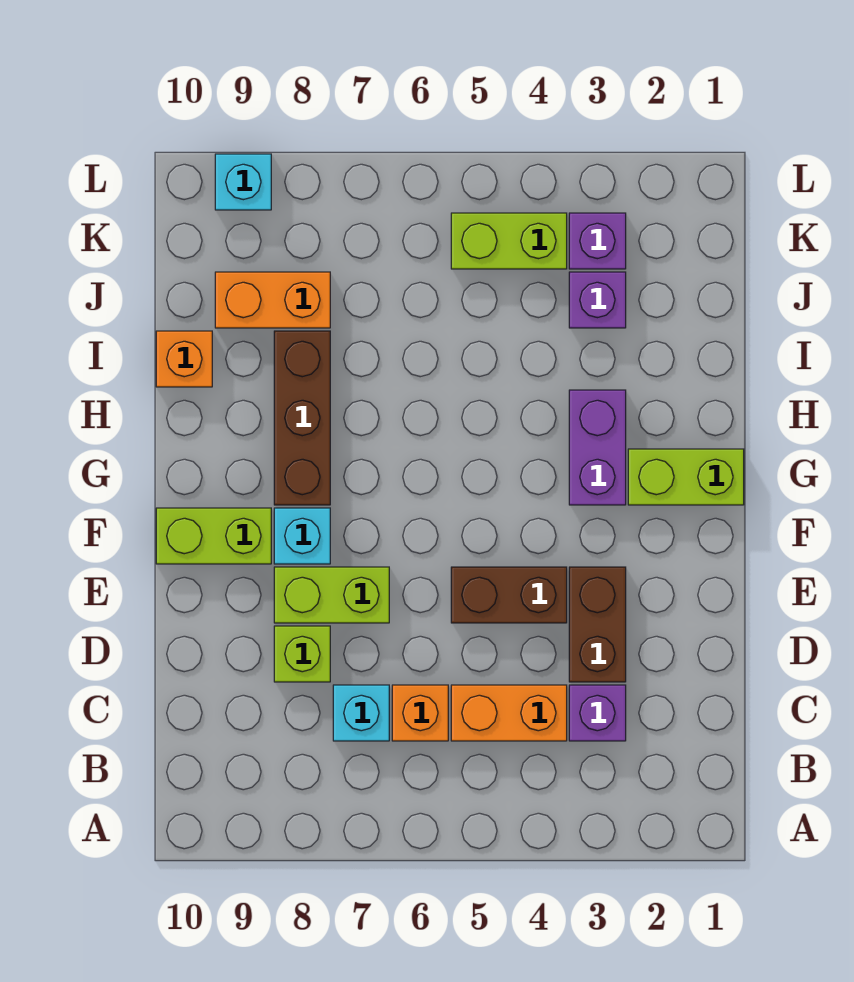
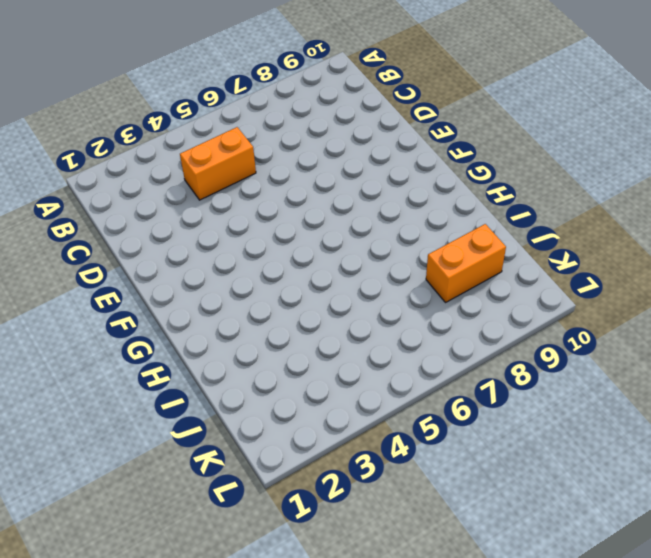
none -> purple 1x1 brick [569,685,626,741]
none -> orange 1x1 brick [392,685,448,741]
none -> cyan 1x1 brick [333,685,389,741]

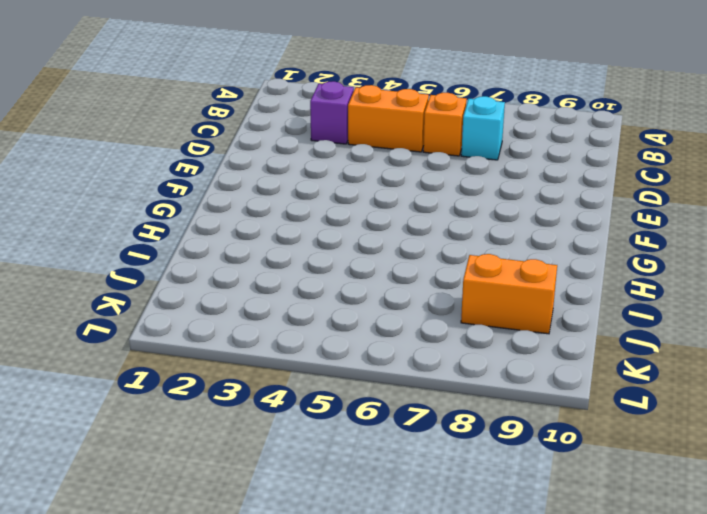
none -> brown 1x2 brick [569,567,626,682]
none -> lime 1x1 brick [274,626,330,682]
none -> brown 1x2 brick [451,567,567,623]

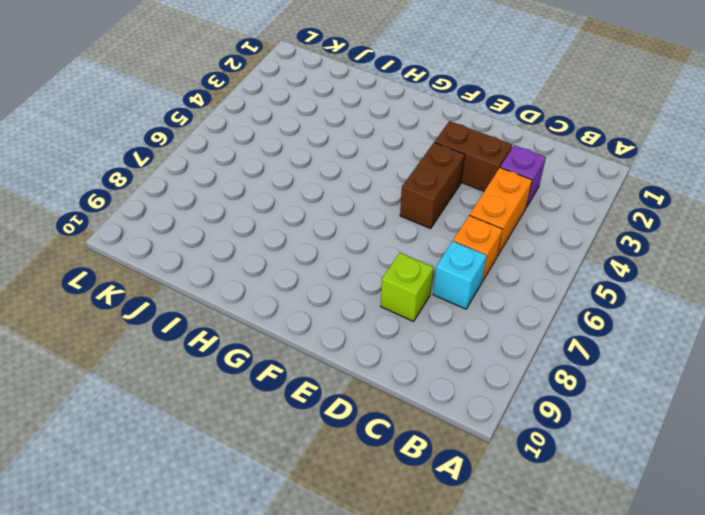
none -> lime 1x2 brick [274,567,389,623]
none -> cyan 1x1 brick [274,508,330,564]
none -> lime 1x2 brick [156,508,271,564]

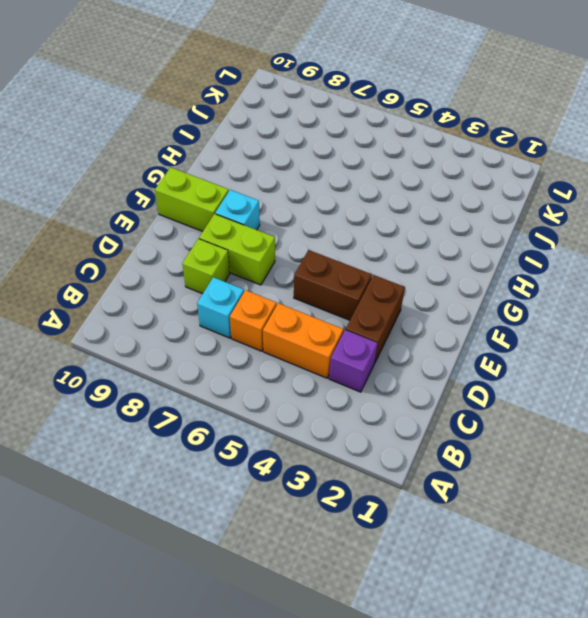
none -> lime 1x2 brick [628,449,744,505]
none -> purple 1x2 brick [569,390,626,505]
none -> brown 1x3 brick [274,331,330,505]

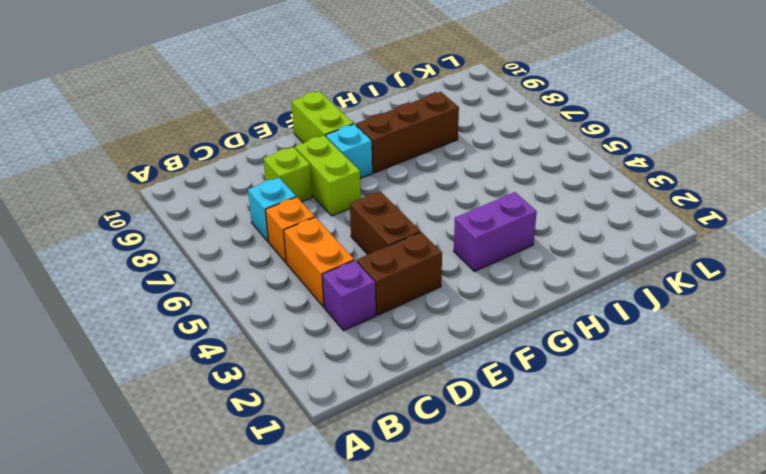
none -> lime 1x2 brick [628,449,744,505]
none -> orange 1x1 brick [156,331,212,387]
none -> purple 1x1 brick [569,272,626,328]

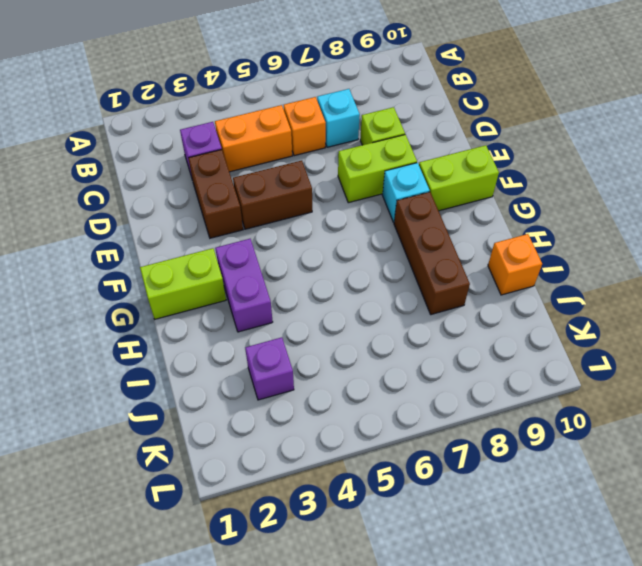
none -> orange 1x2 brick [215,272,330,328]
none -> purple 1x1 brick [569,213,626,269]
none -> lime 1x2 brick [451,213,567,269]

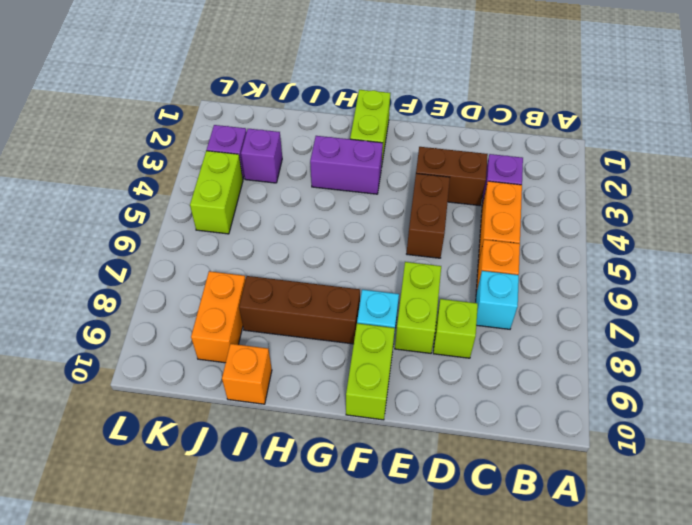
none -> cyan 1x1 brick [215,154,271,210]

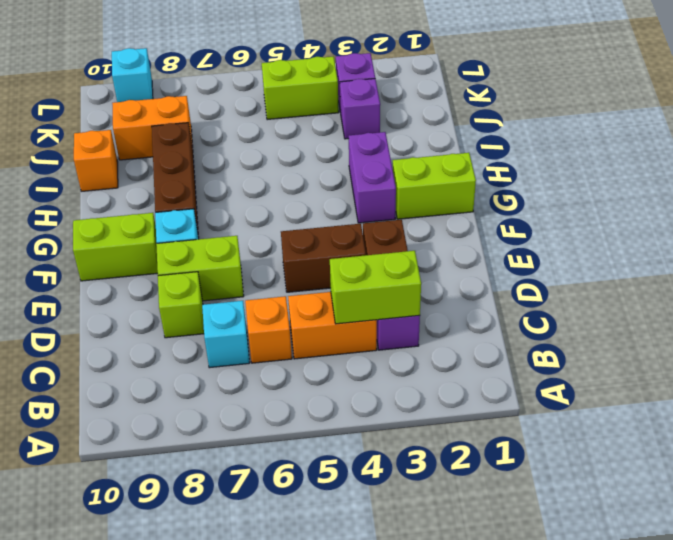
lime 1x2 brick [330,251,421,324] -> none

